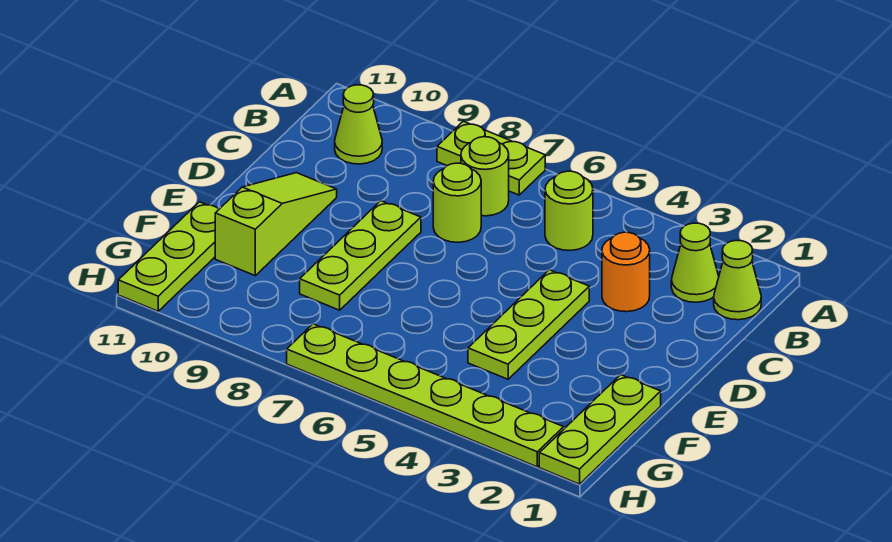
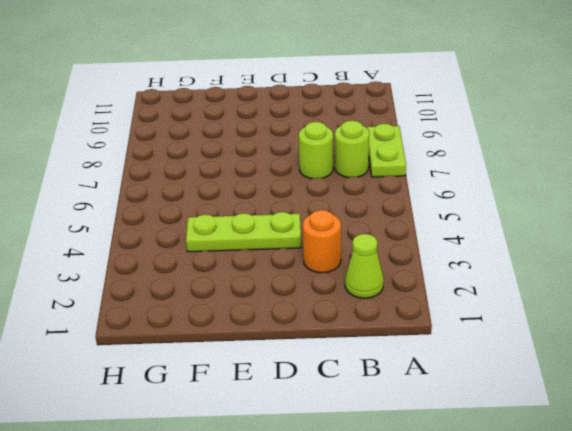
none -> lime 1x1 cone [714,240,761,320]
none -> lime 1x1 round brick [545,171,593,251]
none -> lime 1x1 cone [335,85,382,164]

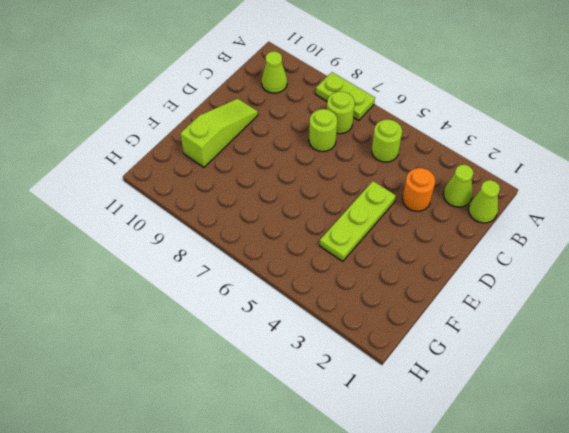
none -> lime 1x3 plate [300,201,421,310]
none -> lime 1x3 plate [539,375,661,484]
none -> lime 1x3 plate [118,202,219,311]

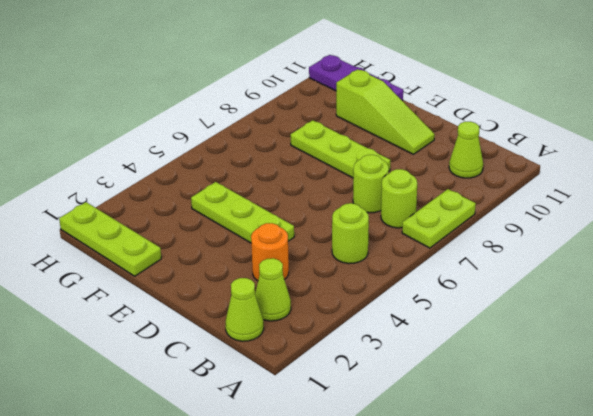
purple 1x3 plate [309,55,403,101] -> lime 1x3 plate [118,202,219,311]
none -> lime 1x6 plate [287,324,564,467]

